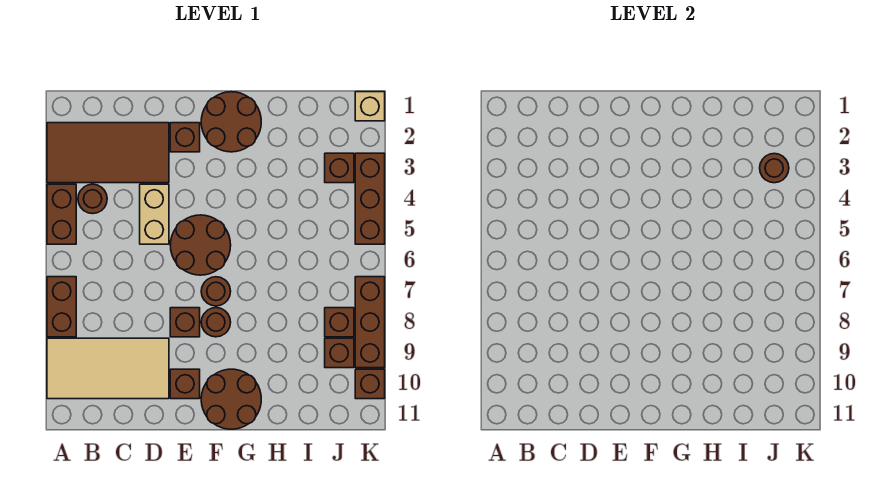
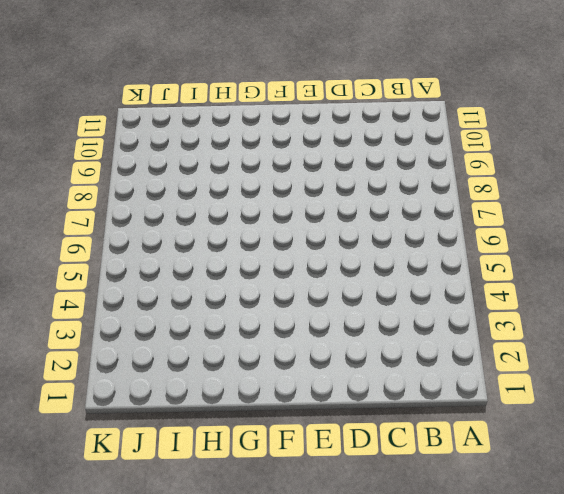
none -> brown 2x4 tile [47,123,169,183]
none -> brown 1x2 brick [47,184,76,244]
none -> brown 1x2 brick [47,277,76,337]

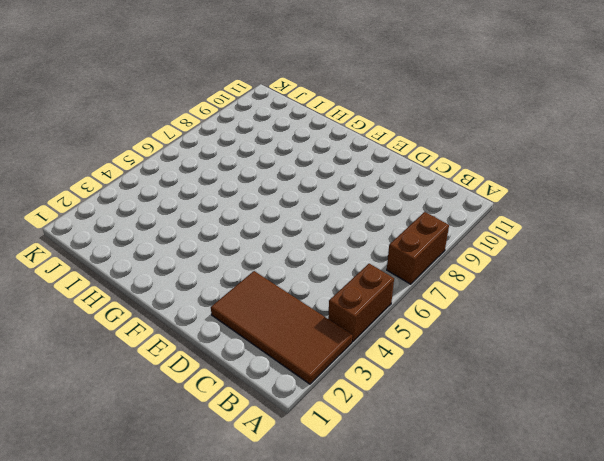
none -> tan 2x4 tile [47,338,169,399]
none -> brown 1x1 round brick [78,184,107,214]
none -> tan 1x2 brick [140,184,169,244]

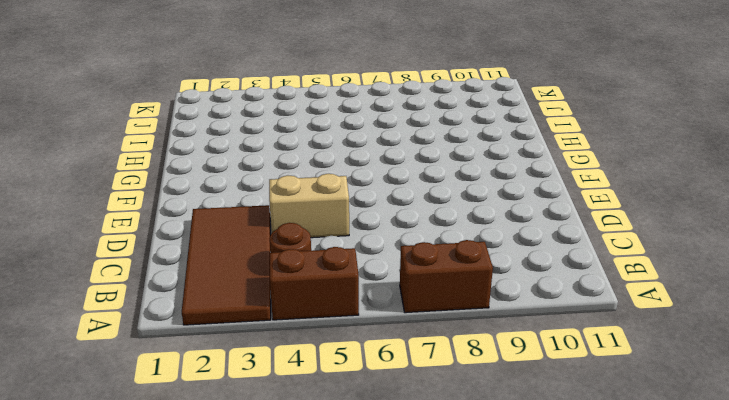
none -> tan 2x4 tile [47,338,169,399]
none -> brown 1x1 brick [170,123,200,152]
none -> brown 2x2 round brick [170,215,231,275]

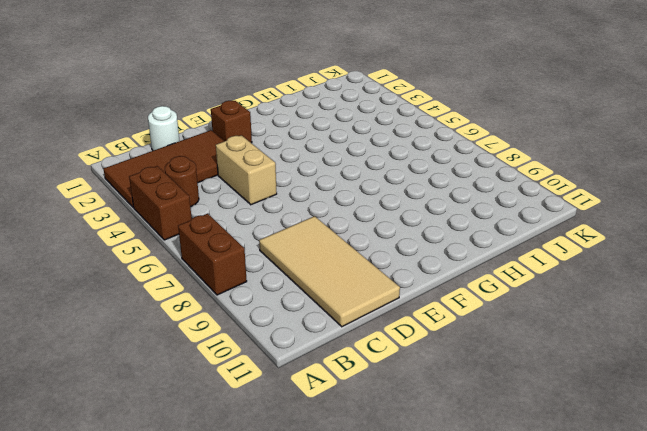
white 1x1 round brick [148,106,180,151] -> none
tan 2x4 tile [259,216,400,327] -> tan 2x4 tile turned to [47,338,169,399]
none -> brown 2x2 round brick [170,215,231,275]
none -> brown 1x1 brick [170,308,200,337]
none -> brown 1x1 brick [170,369,200,399]

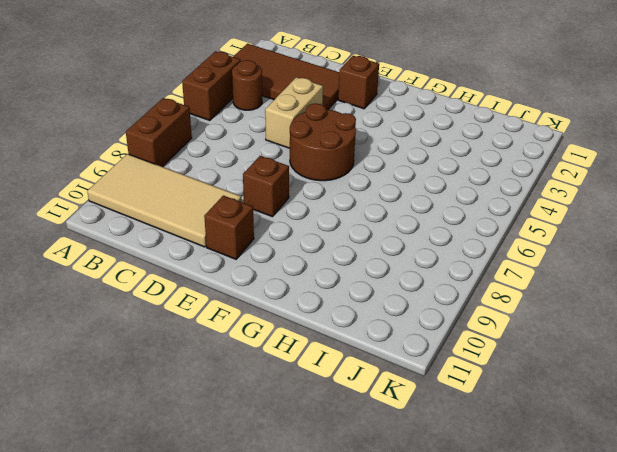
none -> brown 2x2 round brick [201,92,261,152]
none -> brown 1x1 round brick [201,277,231,306]
none -> brown 1x1 round brick [201,308,231,337]

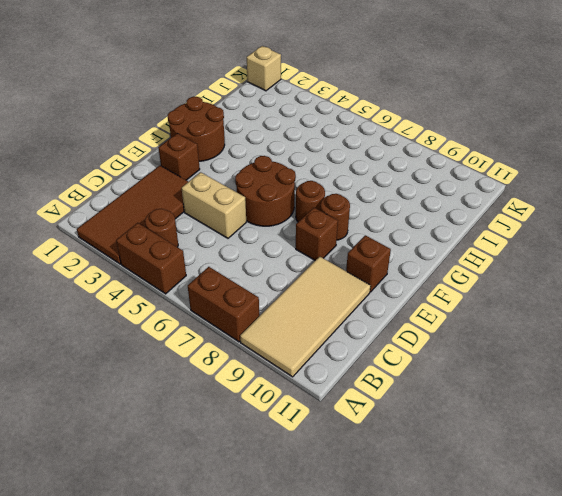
none -> brown 2x2 round brick [201,369,261,429]
none -> brown 1x1 brick [325,153,354,183]
none -> brown 1x1 brick [325,308,354,337]

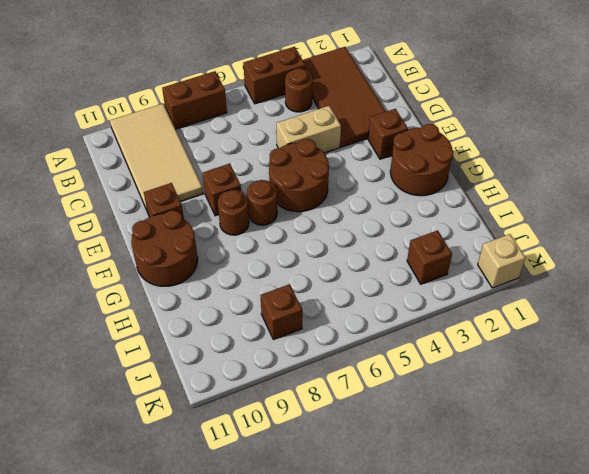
none -> brown 1x1 brick [325,338,354,368]
none -> brown 1x3 brick [355,153,385,244]
none -> brown 1x3 brick [355,277,385,368]

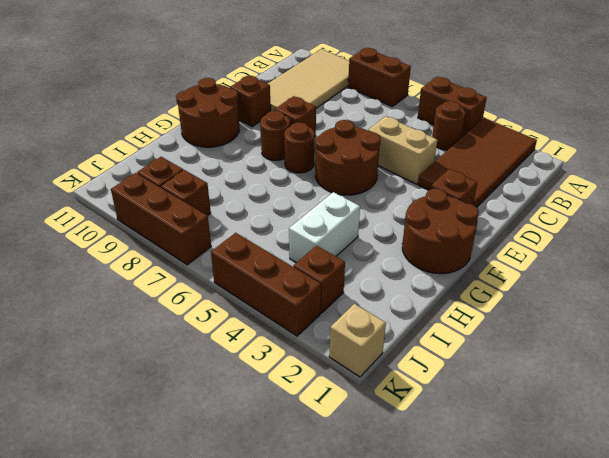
white 1x2 brick [289,192,360,263] -> none
none -> brown 1x1 brick [355,369,385,399]
none -> brown 1x1 round brick [760,153,789,183]

